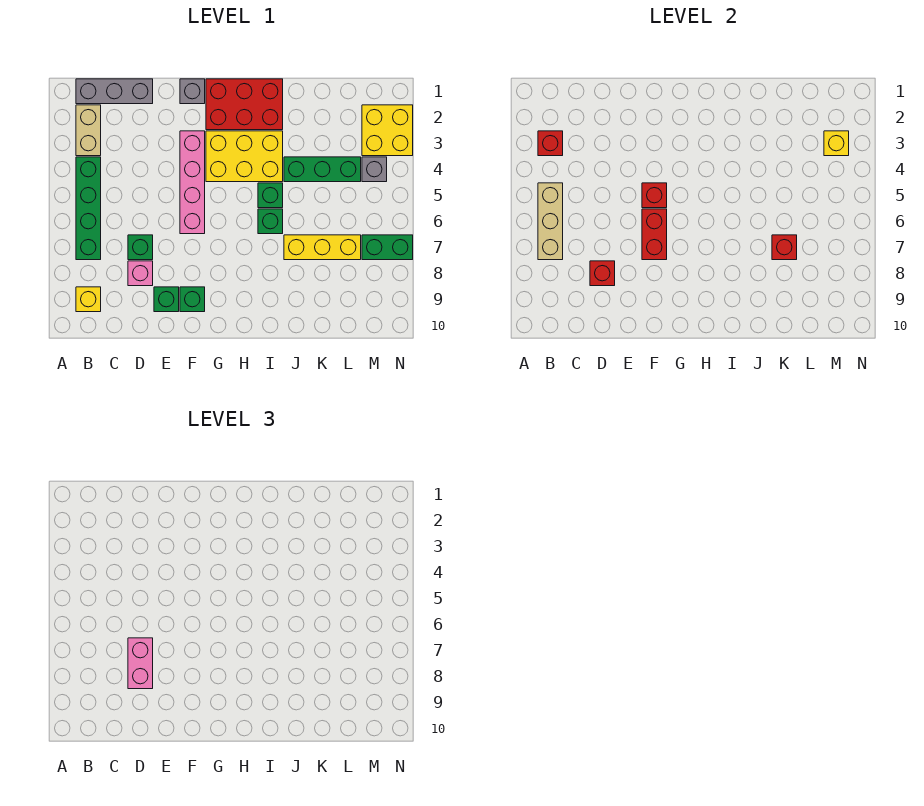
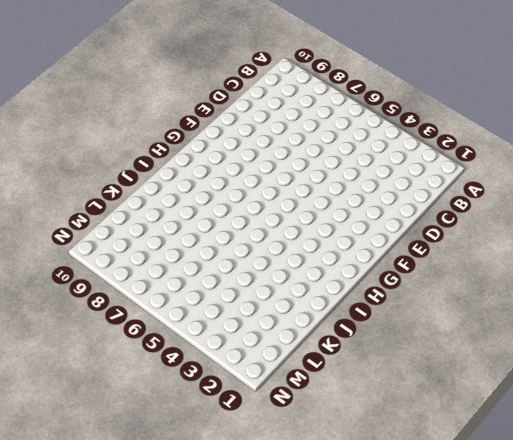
none -> grey 1x3 brick [76,79,153,104]
none -> tan 1x2 brick [76,105,101,156]
none -> green 1x4 brick [76,157,101,260]

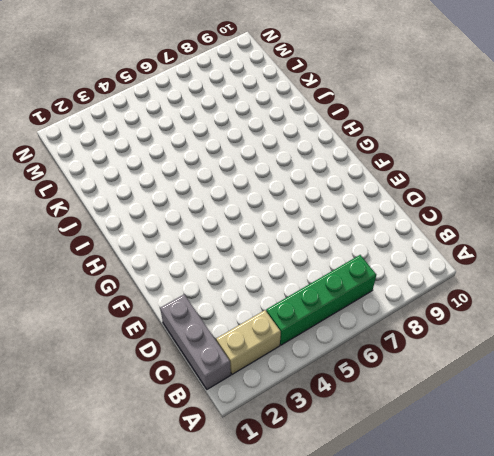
none -> yellow 1x1 brick [76,287,101,312]
none -> green 1x1 brick [128,235,153,260]
none -> pink 1x1 brick [128,261,153,286]

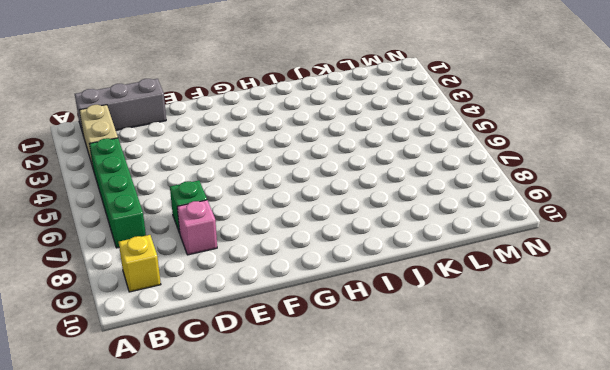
none -> green 1x1 brick [154,287,179,312]
none -> grey 1x1 brick [180,79,205,104]
none -> pink 1x4 brick [180,131,205,234]

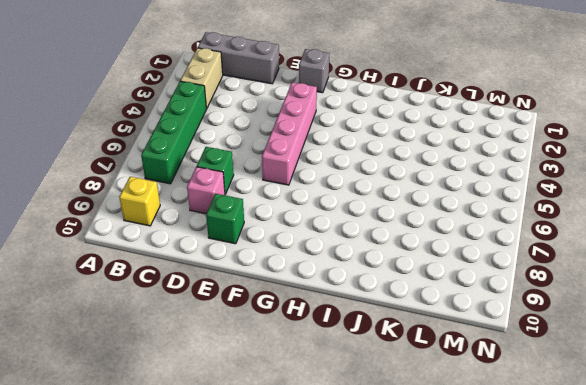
none -> green 1x1 brick [180,287,205,312]
none -> red 2x3 brick [206,79,283,130]
none -> yellow 2x3 brick [206,131,283,182]

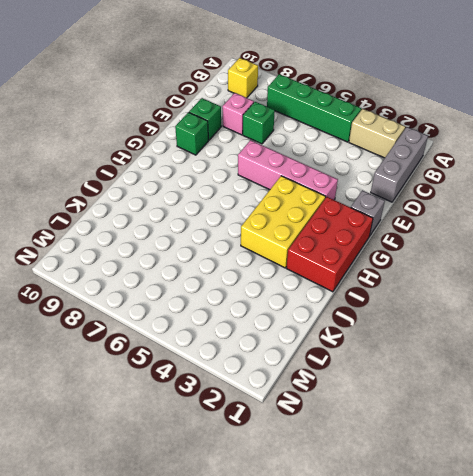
none -> green 1x1 brick [258,183,283,208]
none -> green 1x1 brick [258,209,283,234]
none -> green 1x3 brick [284,157,361,182]

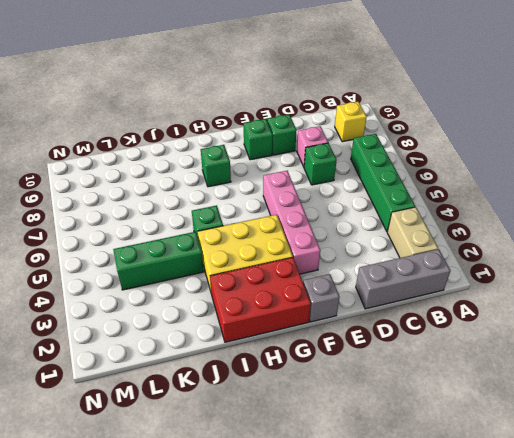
green 1x1 brick [201,145,231,187] -> green 1x1 brick moved to [258,209,283,234]
none -> yellow 1x3 brick [284,235,361,260]
none -> yellow 2x2 brick [362,105,413,156]
none -> grey 1x1 brick [362,157,387,182]

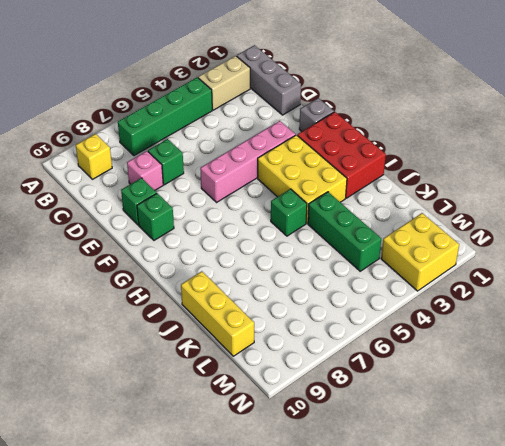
yellow 1x3 brick [181,271,254,356] -> yellow 1x3 brick moved to [284,235,361,260]
none -> green 1x1 brick [258,209,283,234]
none -> grey 1x1 brick [362,157,387,182]
none -> green 1x2 brick [362,235,413,260]

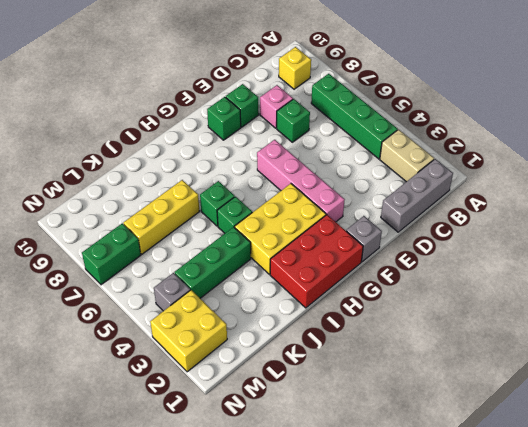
none -> red 1x1 brick [538,131,563,156]
none -> tan 1x3 brick [538,183,563,260]
none -> red 1x1 brick [590,261,615,286]

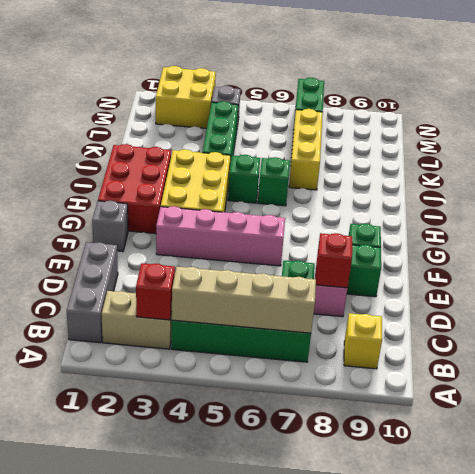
tan 1x4 brick [172,267,316,333] -> tan 1x3 brick [538,183,563,260]
none -> red 1x1 brick [642,183,667,208]
none -> red 1x2 brick [642,209,667,260]
none -> red 1x1 brick [772,235,797,260]

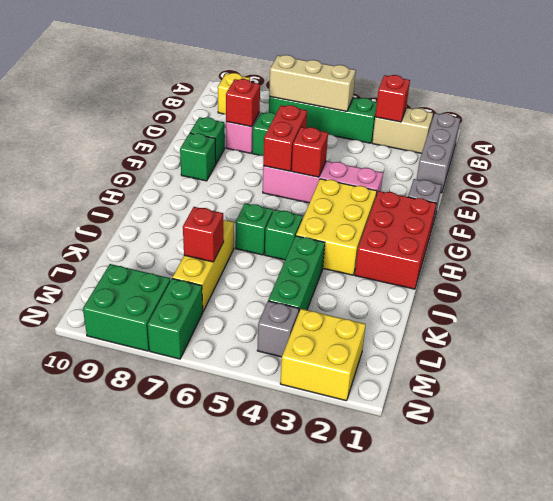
red 1x2 brick [263,105,307,171] -> red 1x2 brick turned to [642,209,667,260]
green 2x2 brick [83,264,170,351] -> none
none -> yellow 1x1 brick [824,131,849,156]
none -> pink 1x2 brick [128,638,153,689]

